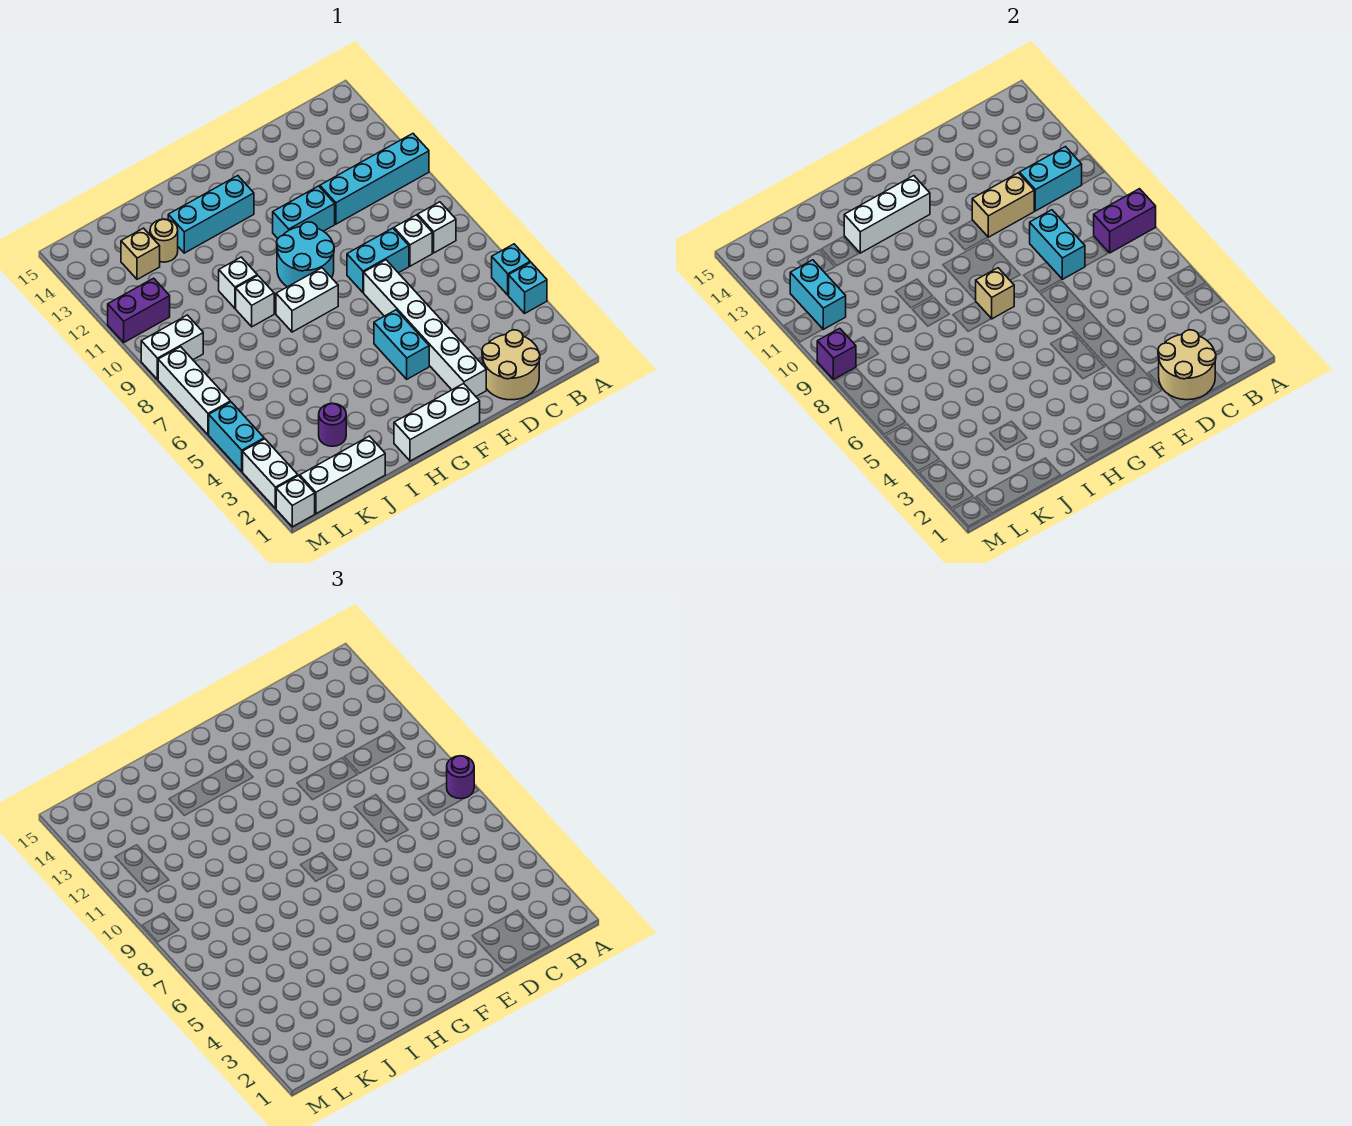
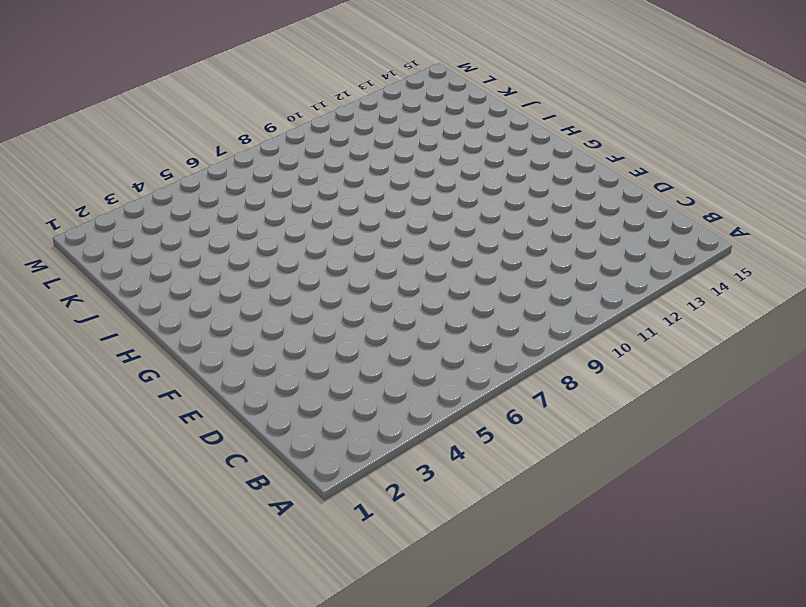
none -> cyan 1x1 brick [509,262,547,313]
none -> cyan 1x1 brick [492,244,530,295]
none -> cyan 1x4 brick [320,134,429,224]
none -> white 1x1 brick [418,202,456,253]

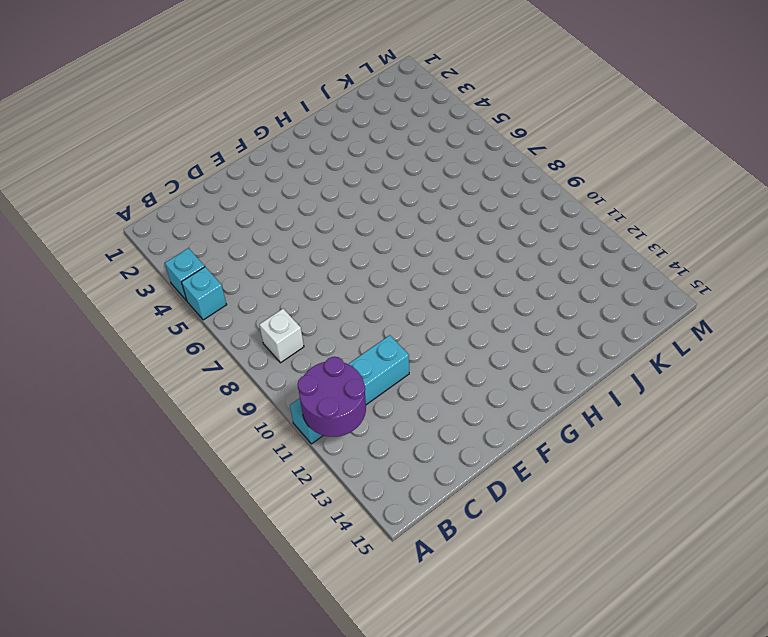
purple 2x2 round brick [298,357,366,437] -> cyan 1x2 brick [1019,147,1082,211]
none -> tan 2x2 round brick [482,330,540,400]
none -> white 1x1 brick [394,215,432,266]
none -> cyan 1x2 brick [347,228,409,292]
none -> white 1x6 brick [364,260,486,396]

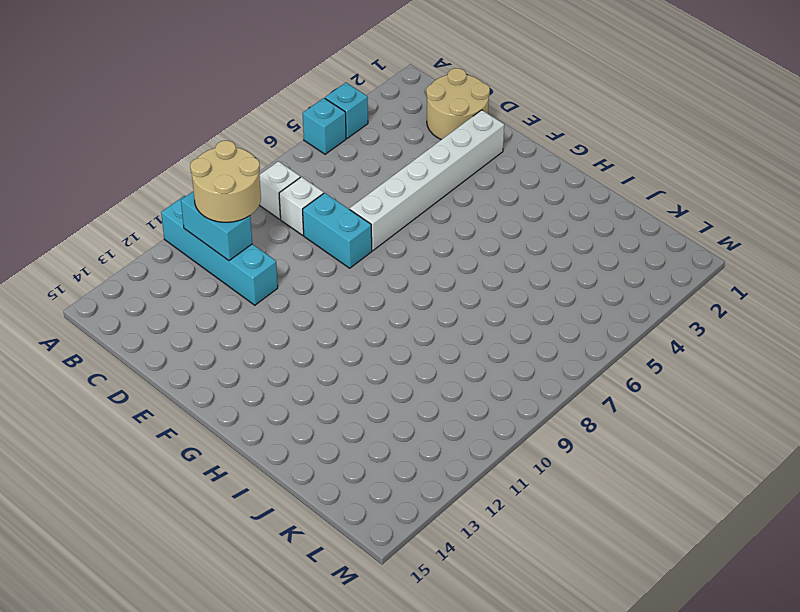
tan 2x2 round brick [190,141,261,222] -> tan 2x2 round brick moved to [1158,330,1216,400]
none -> cyan 1x2 brick [273,186,335,238]
none -> white 1x3 brick [394,383,480,461]
none -> cyan 1x2 brick [374,310,429,379]
none -> cyan 2x2 round brick [277,222,334,287]

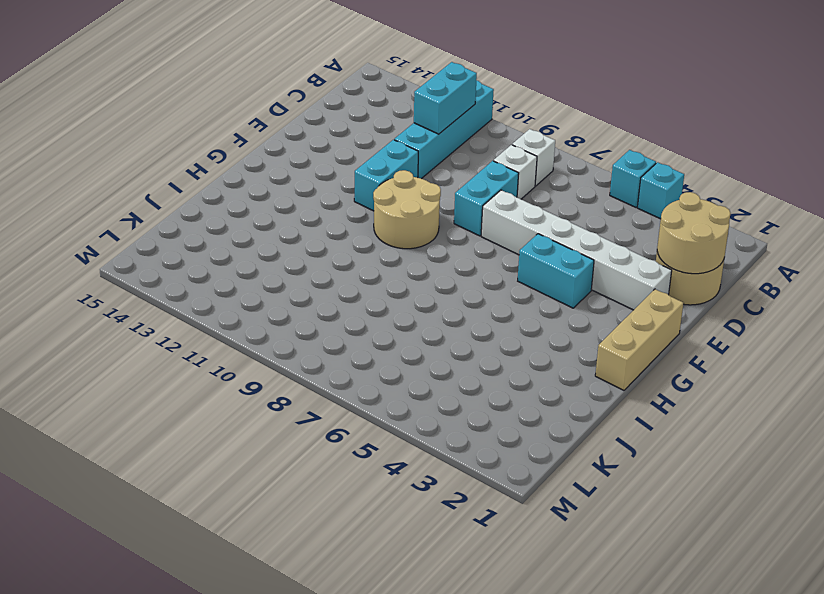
tan 1x3 brick [595,289,683,390] -> white 1x3 brick [394,383,480,461]
tan 2x2 round brick [373,170,441,249] -> cyan 2x2 round brick [277,222,334,287]
none -> white 1x2 brick [276,268,338,332]
none -> cyan 1x3 brick [168,176,254,253]
none -> white 1x1 brick [236,276,274,327]
none -> white 1x1 brick [219,257,257,308]

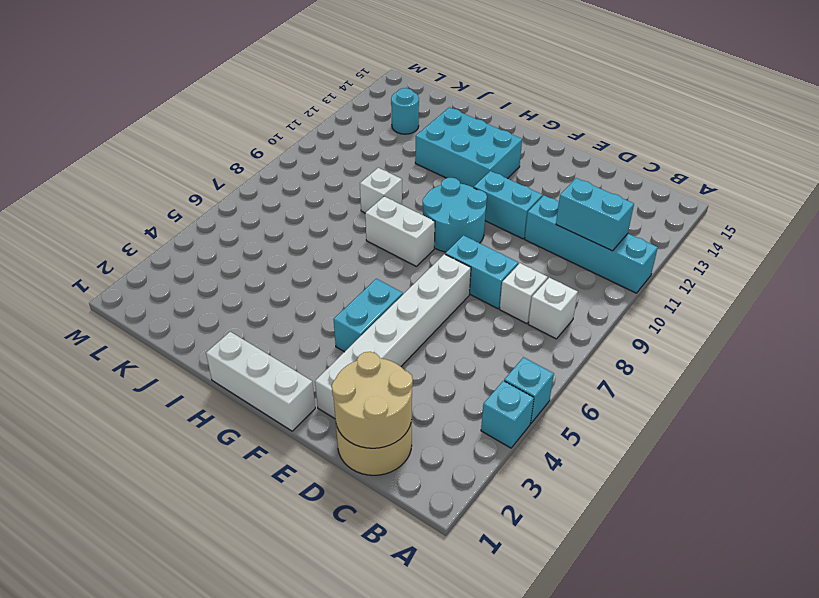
cyan 2x3 brick [415,107,522,188] -> cyan 1x3 brick [168,176,254,253]
cyan 1x1 round brick [391,88,419,134] -> tan 1x1 brick [121,228,160,279]
none -> white 1x1 brick [219,257,257,308]
none -> white 1x3 brick [300,436,385,514]
none -> purple 1x1 round brick [319,403,346,446]
none -> tan 1x1 round brick [150,219,178,262]

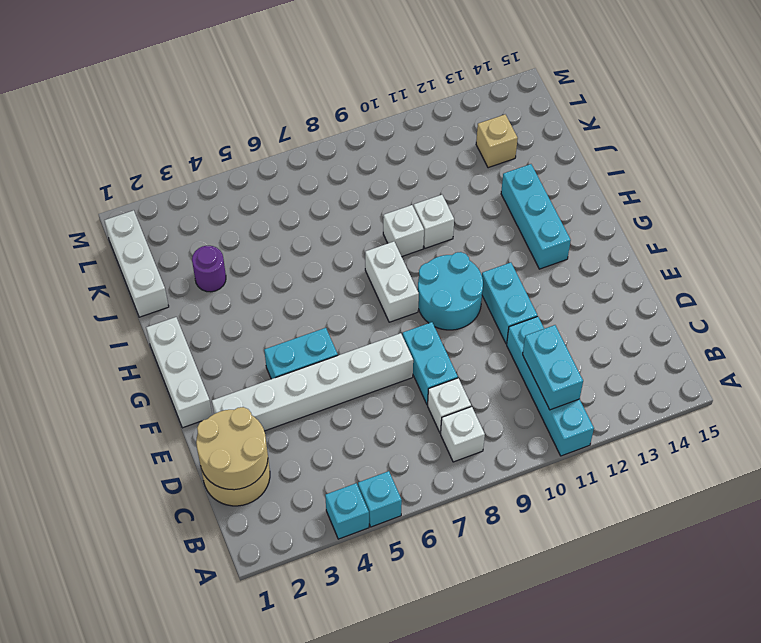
none -> tan 1x1 round brick [150,219,178,262]
none -> white 1x2 brick [141,315,203,379]
none -> purple 1x2 brick [108,278,170,342]
none -> white 1x1 brick [276,476,315,527]

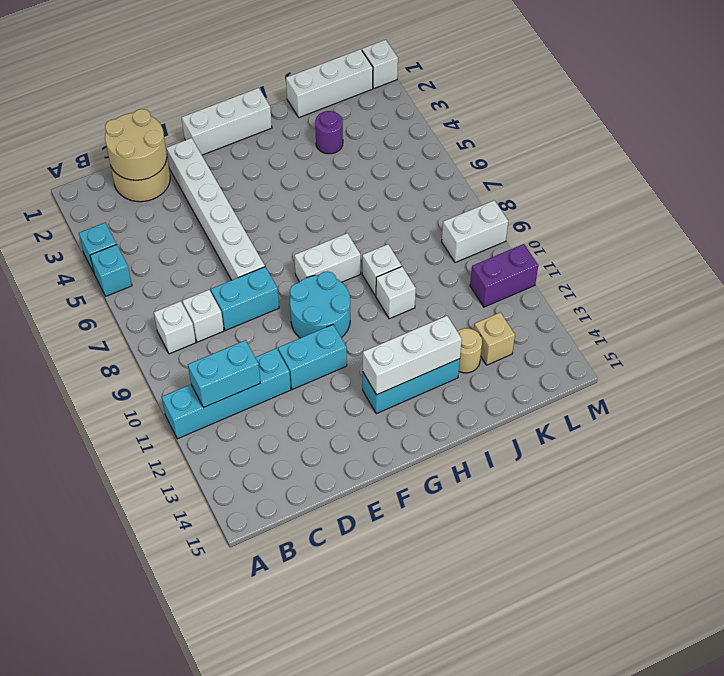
none -> cyan 1x2 brick [374,310,429,379]
none -> white 1x2 brick [243,439,298,508]
none -> cyan 1x2 brick [209,402,264,471]
none -> white 1x3 brick [158,347,230,435]

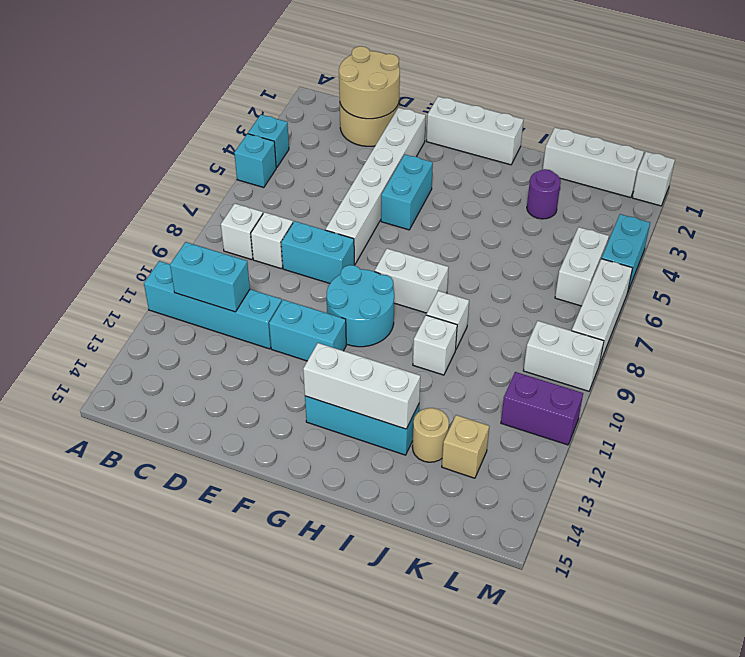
white 1x2 brick [555,227,609,306] -> white 1x2 brick moved to [243,439,298,508]
none -> purple 1x2 brick [1094,189,1156,253]
none -> cyan 1x2 brick [1030,210,1085,279]
none -> tan 1x2 brick [972,173,1034,237]
none -> tan 1x1 brick [976,268,1014,319]

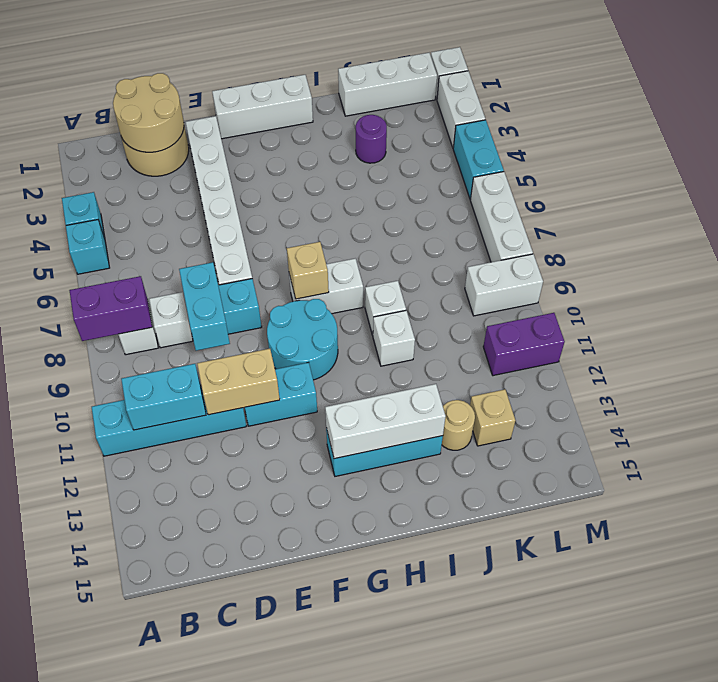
none -> cyan 1x2 brick [374,310,429,379]
none -> cyan 1x2 brick [790,260,846,329]
none -> purple 1x1 brick [817,328,856,379]
none -> purple 1x1 round brick [447,756,474,799]

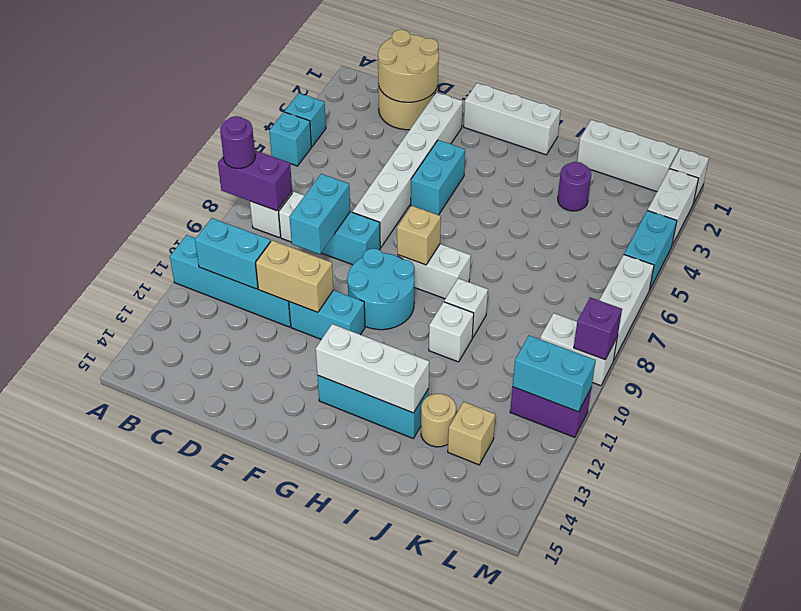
cyan 1x2 brick [513,335,596,412] -> cyan 1x2 brick turned to [790,260,846,329]

